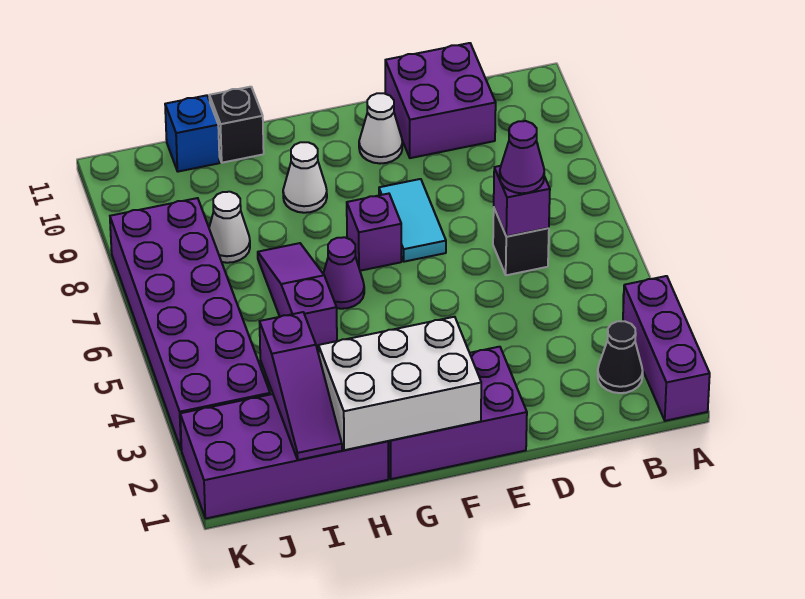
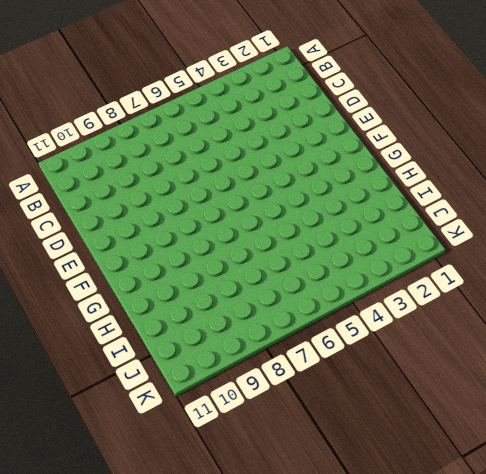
none -> purple 1x3 brick [623,276,710,421]
none -> black 1x1 cone [598,321,643,393]
none -> black 1x1 brick [493,208,549,275]

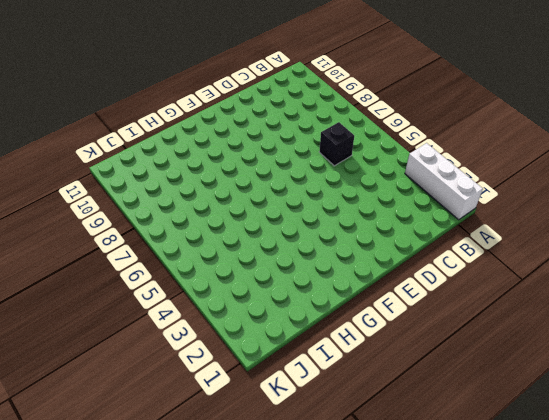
white 1x3 brick [405,143,483,220] -> purple 1x3 brick [623,276,710,421]
none -> black 1x1 cone [598,321,643,393]
none -> purple 2x2 brick [385,43,496,158]
none -> purple 2x3 brick [388,347,527,479]

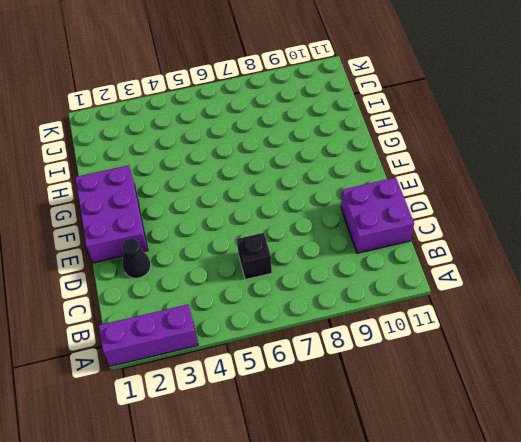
black 1x1 cone [122,239,151,278] -> black 1x1 cone moved to [598,321,643,393]
none -> cyan 1x2 tile [379,179,446,262]
none -> white 1x1 cone [359,93,402,164]
none -> purple 1x1 brick [347,194,401,271]

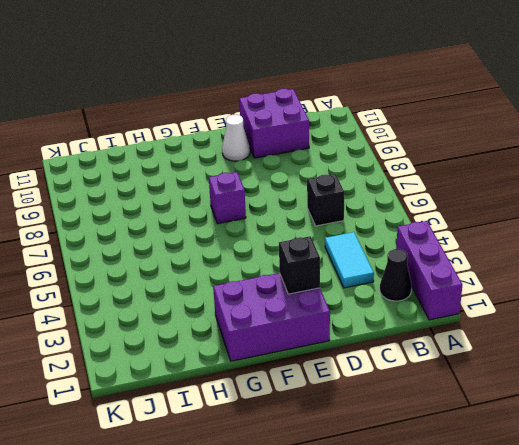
cyan 1x2 tile [325,232,374,288] -> cyan 1x2 tile moved to [379,179,446,262]
black 1x1 brick [279,236,320,294] -> black 1x1 brick moved to [209,87,264,163]
none -> purple 1x1 cone [323,237,364,309]
none -> white 1x1 cone [283,142,327,213]
none -> purple 2x4 brick [180,394,388,519]

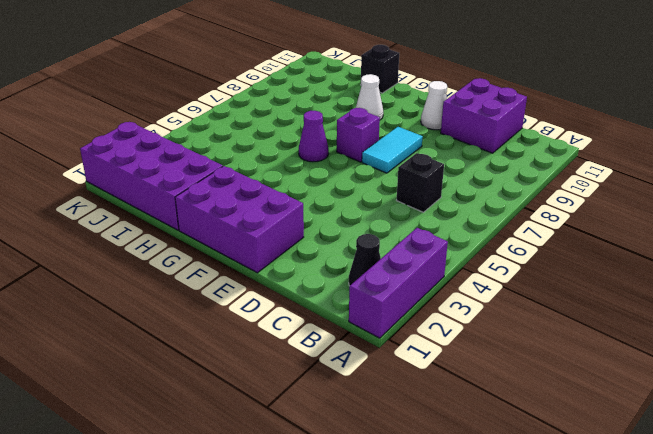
none -> purple 1x3 slope [258,243,337,350]
none -> white 1x1 cone [209,192,250,263]
none -> blue 1x1 brick [165,95,220,172]

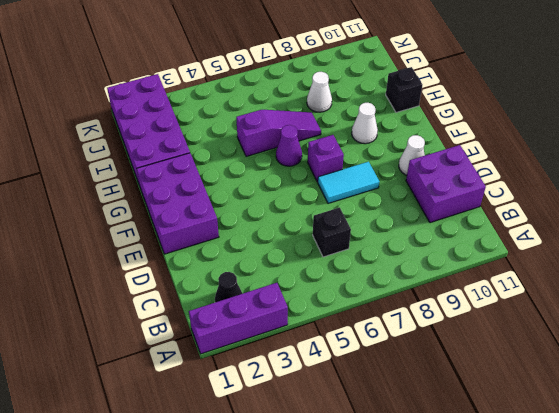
none -> blue 1x1 brick [165,95,220,172]
none -> purple 2x6 brick [110,198,270,450]
none -> purple 1x1 brick [494,166,550,236]

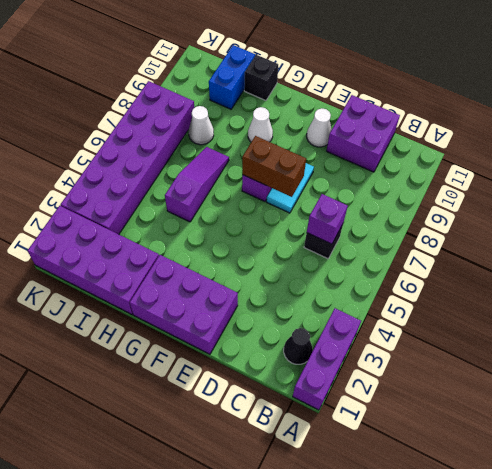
brown 1x2 brick [242,136,306,197] -> none
blue 1x2 brick [209,45,255,109] -> blue 1x1 brick [165,95,220,172]
none -> purple 1x1 cone [323,237,364,309]
none -> white 2x3 brick [318,317,481,450]
none -> purple 1x3 slope [259,312,342,460]

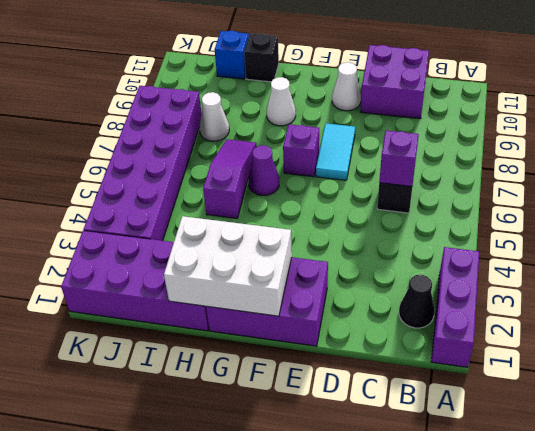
none -> purple 1x3 slope [259,312,342,460]
none -> purple 1x1 cone [500,121,544,193]

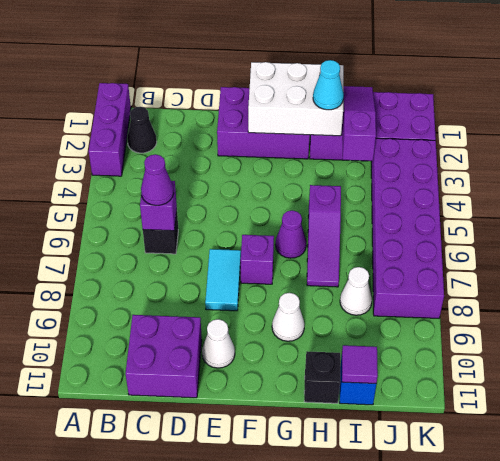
cyan 1x1 cone [313,60,344,110] -> none
purple 1x1 tile [342,345,378,383] -> none

